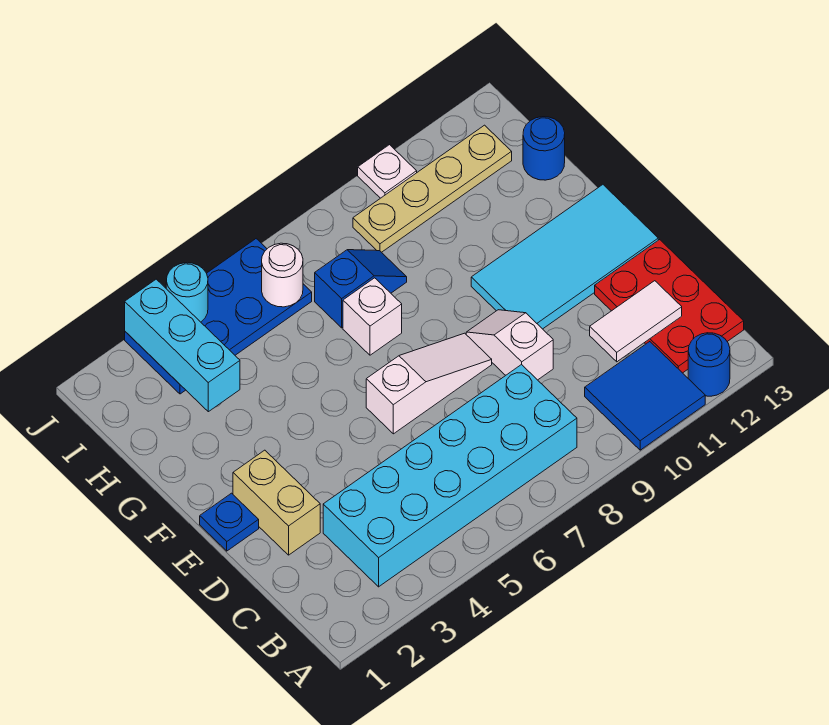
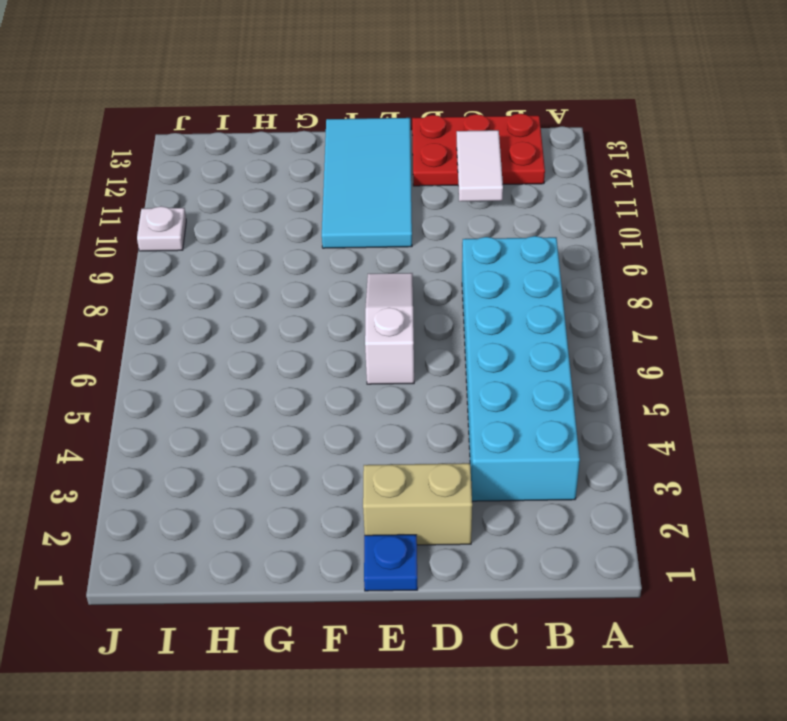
none -> blue 2x2 tile [585,342,705,450]
none -> blue 1x1 round brick [688,333,730,396]
none -> white 1x2 slope [466,310,553,380]

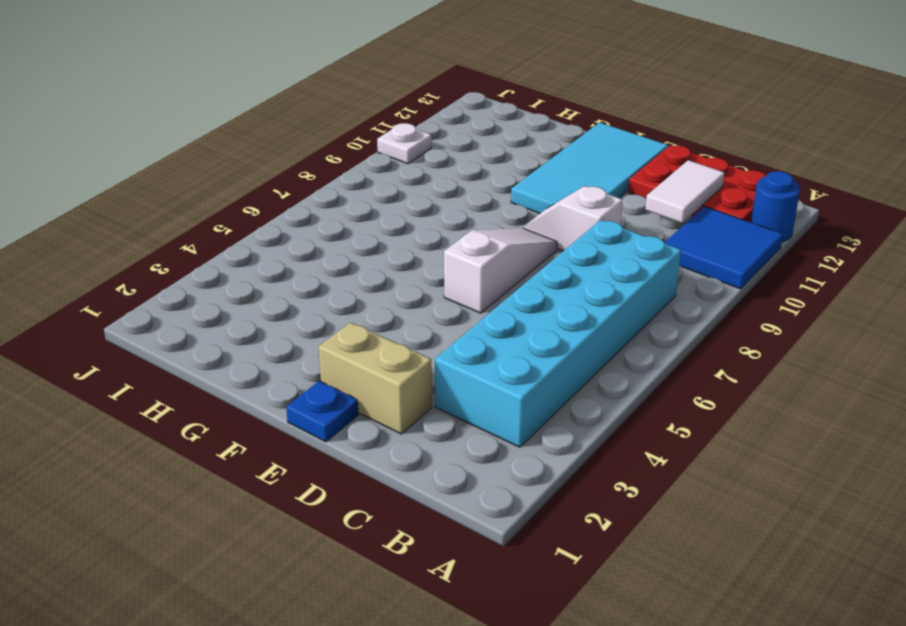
none -> white 1x1 brick [343,278,402,355]
none -> blue 1x2 slope [315,250,407,328]
none -> blue 1x1 round brick [523,117,565,180]

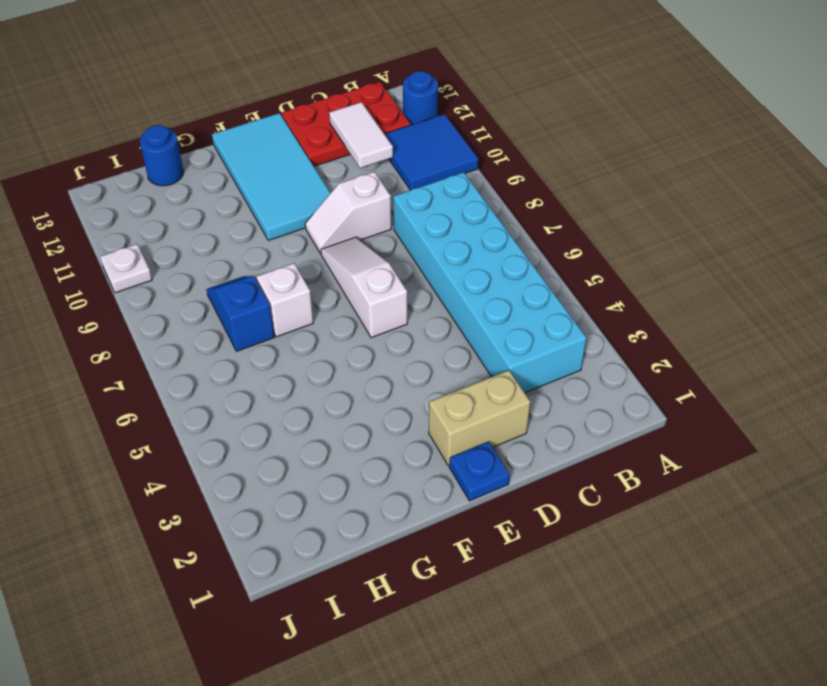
none -> blue 2x4 plate [125,239,312,394]
none -> tan 1x4 plate [353,125,512,252]
none -> cyan 1x3 brick [125,279,240,412]

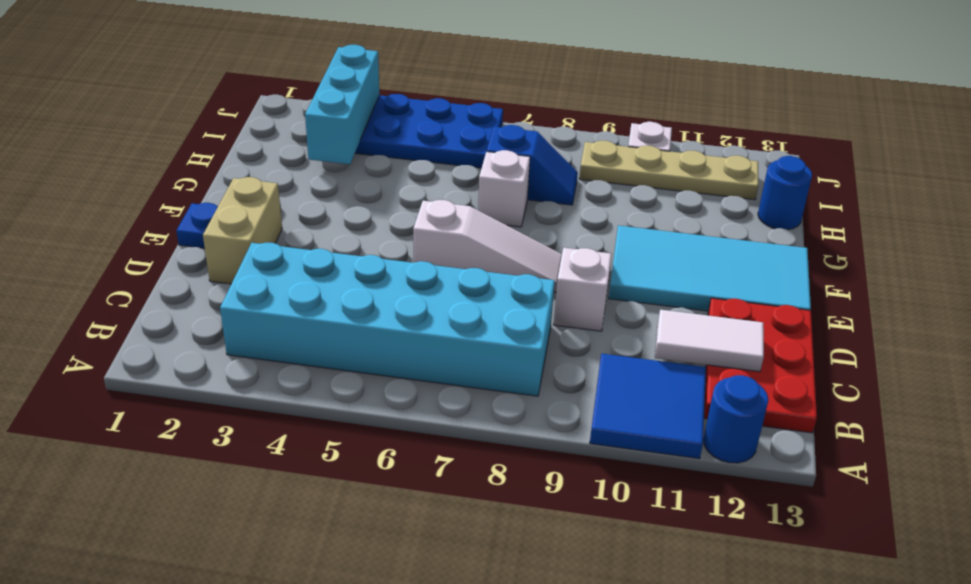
none -> white 1x1 round brick [262,243,303,307]
none -> cyan 1x1 round brick [166,263,208,322]

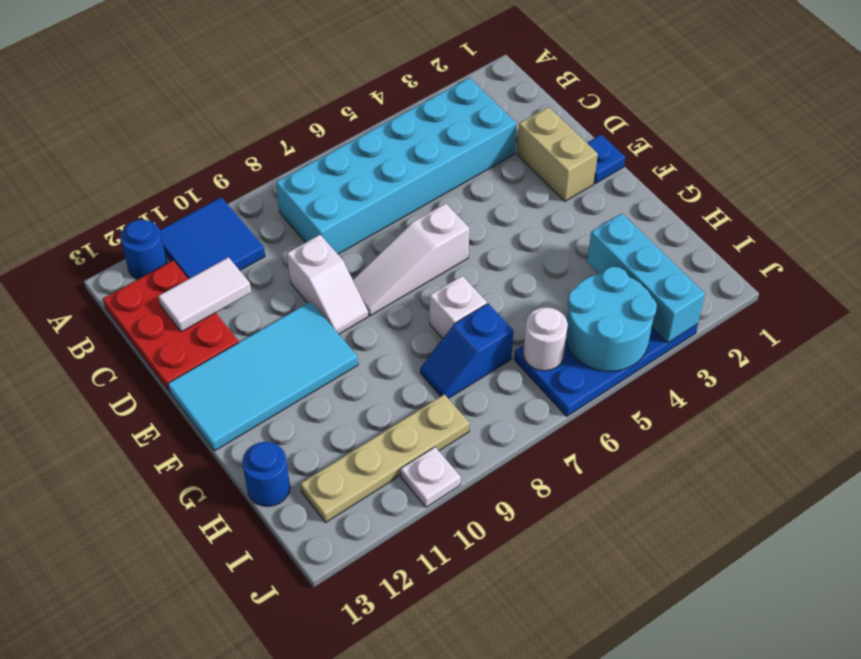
cyan 2x2 round brick [566,267,657,371] -> cyan 1x1 round brick [166,263,208,322]

